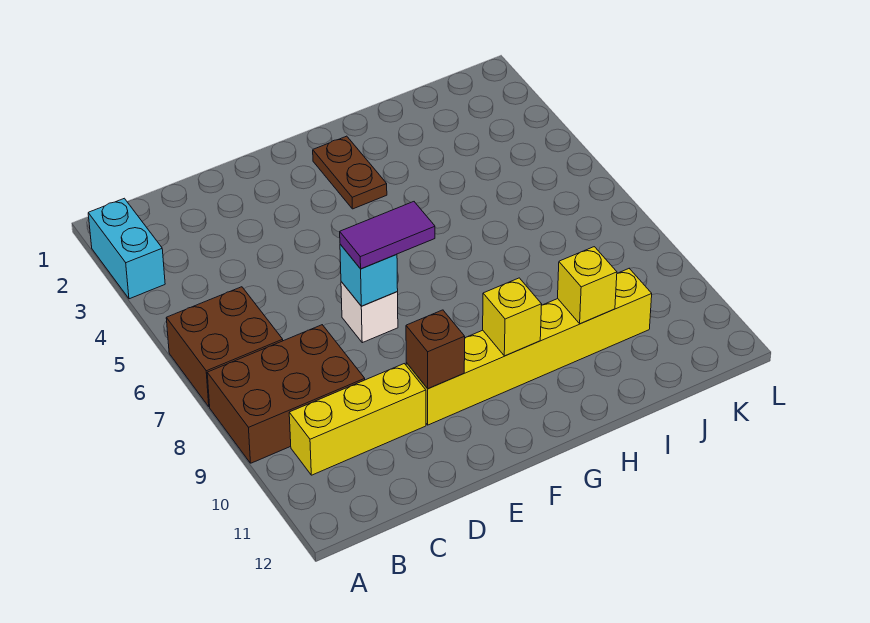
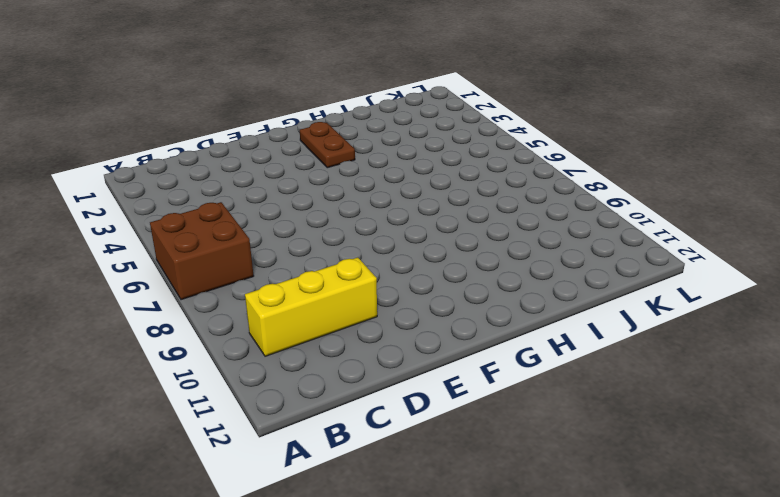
none -> cyan 1x2 brick [88,198,165,299]
none -> brown 2x3 brick [207,325,365,463]
none -> white 1x1 brick [341,282,398,343]

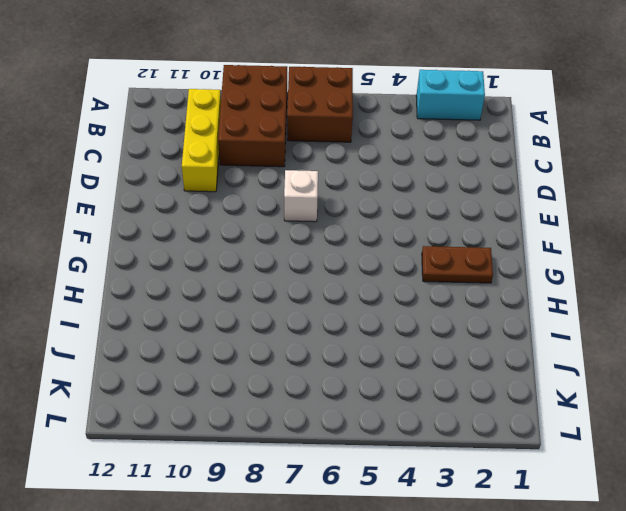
none -> yellow 1x6 brick [406,268,652,425]
none -> cyan 1x1 brick [340,244,398,306]
none -> brown 1x1 brick [406,310,465,388]

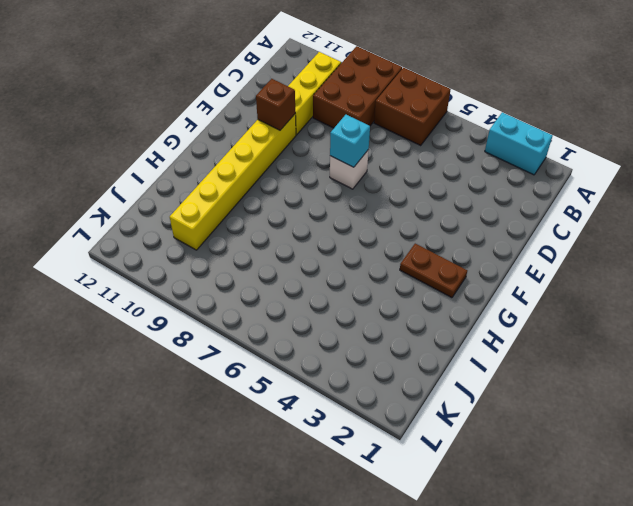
none -> yellow 1x1 brick [483,278,542,356]
none -> yellow 1x1 brick [558,247,617,324]
none -> purple 1x2 tile [340,202,435,269]

